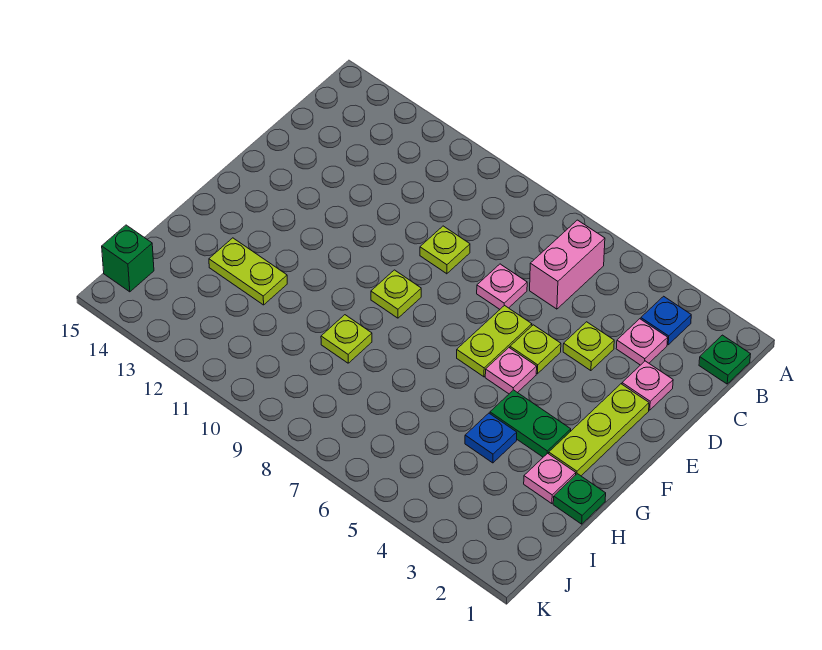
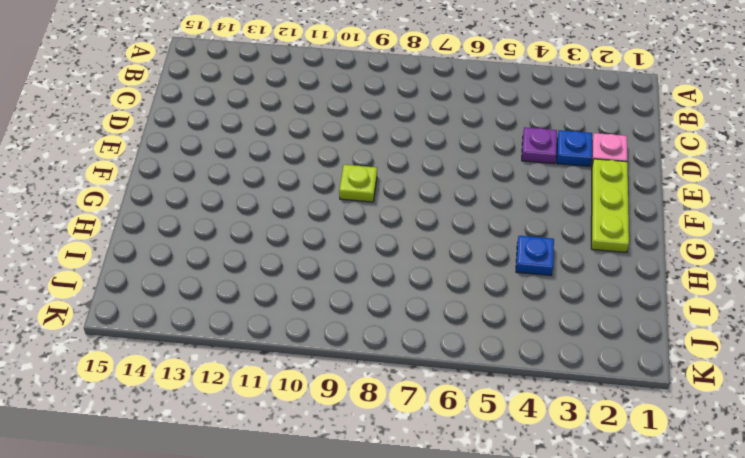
blue 1x1 plate [557,130,592,166] -> blue 1x1 plate moved to [641,296,691,345]
purple 1x1 plate [522,127,557,164] -> lime 1x1 plate [563,322,614,371]
none -> green 1x1 plate [699,335,751,384]
none -> pink 1x2 brick [530,220,605,309]
none -> pink 1x1 plate [616,319,668,365]

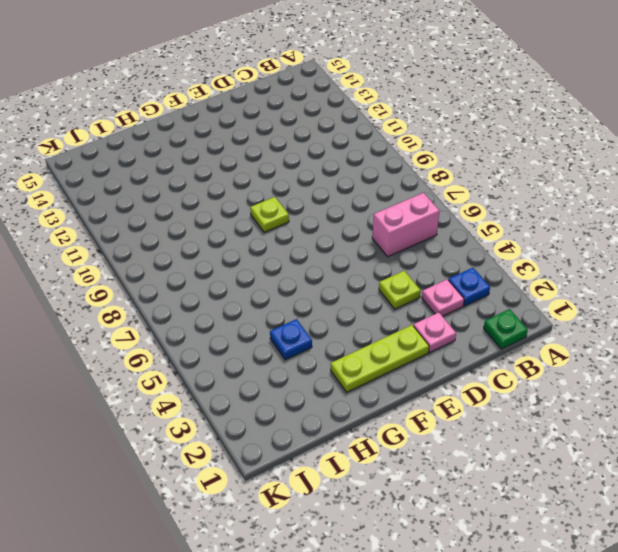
none -> pink 1x1 plate [477,264,527,309]
none -> lime 1x1 plate [420,226,470,274]
none -> lime 1x1 plate [510,325,561,374]

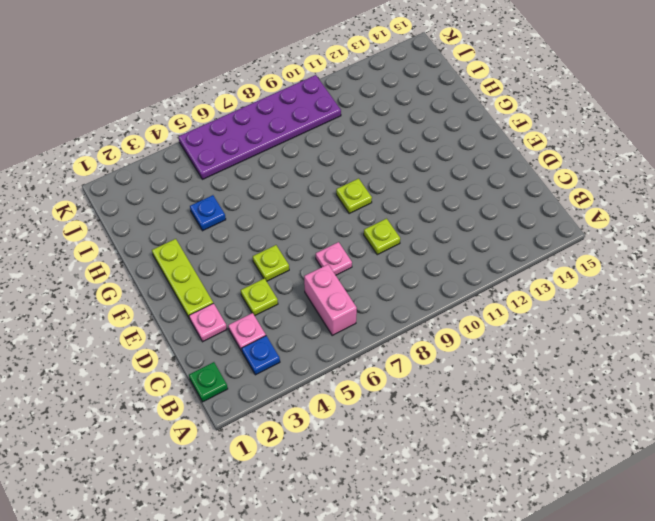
purple 2x6 plate [178,75,341,179] -> none
none -> lime 1x2 plate [457,305,532,377]
none -> pink 1x1 plate [485,348,537,394]
none -> green 1x2 plate [490,390,571,457]

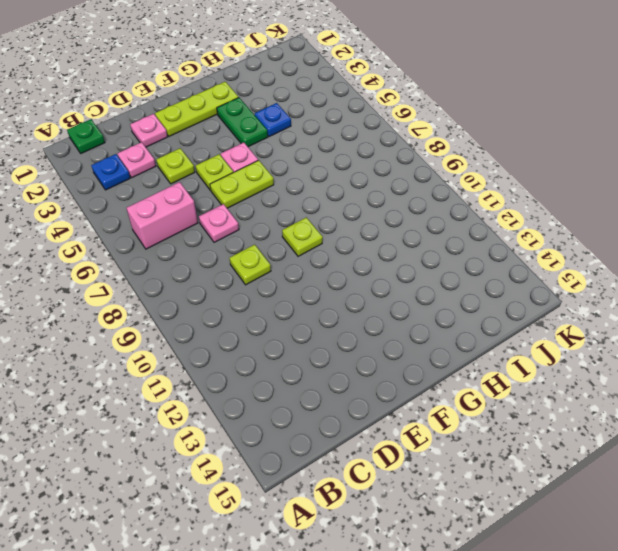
none -> green 1x1 plate [553,474,606,524]
none -> pink 1x1 plate [524,453,576,504]
none -> lime 1x1 plate [321,315,372,363]

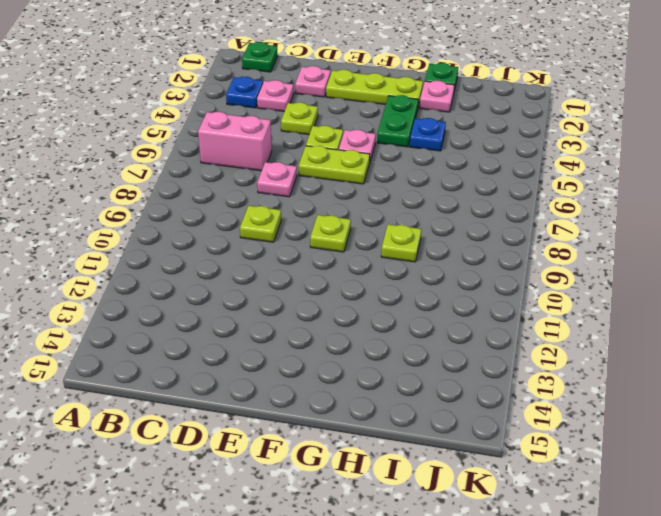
none -> lime 1x2 plate [209,238,287,305]
none -> green 1x1 brick [102,225,154,292]

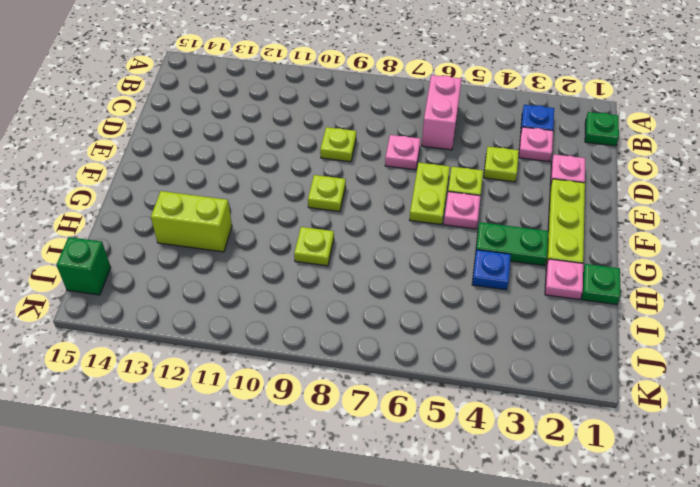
lime 1x2 brick [151,191,232,252] -> lime 1x2 plate [209,238,287,305]

